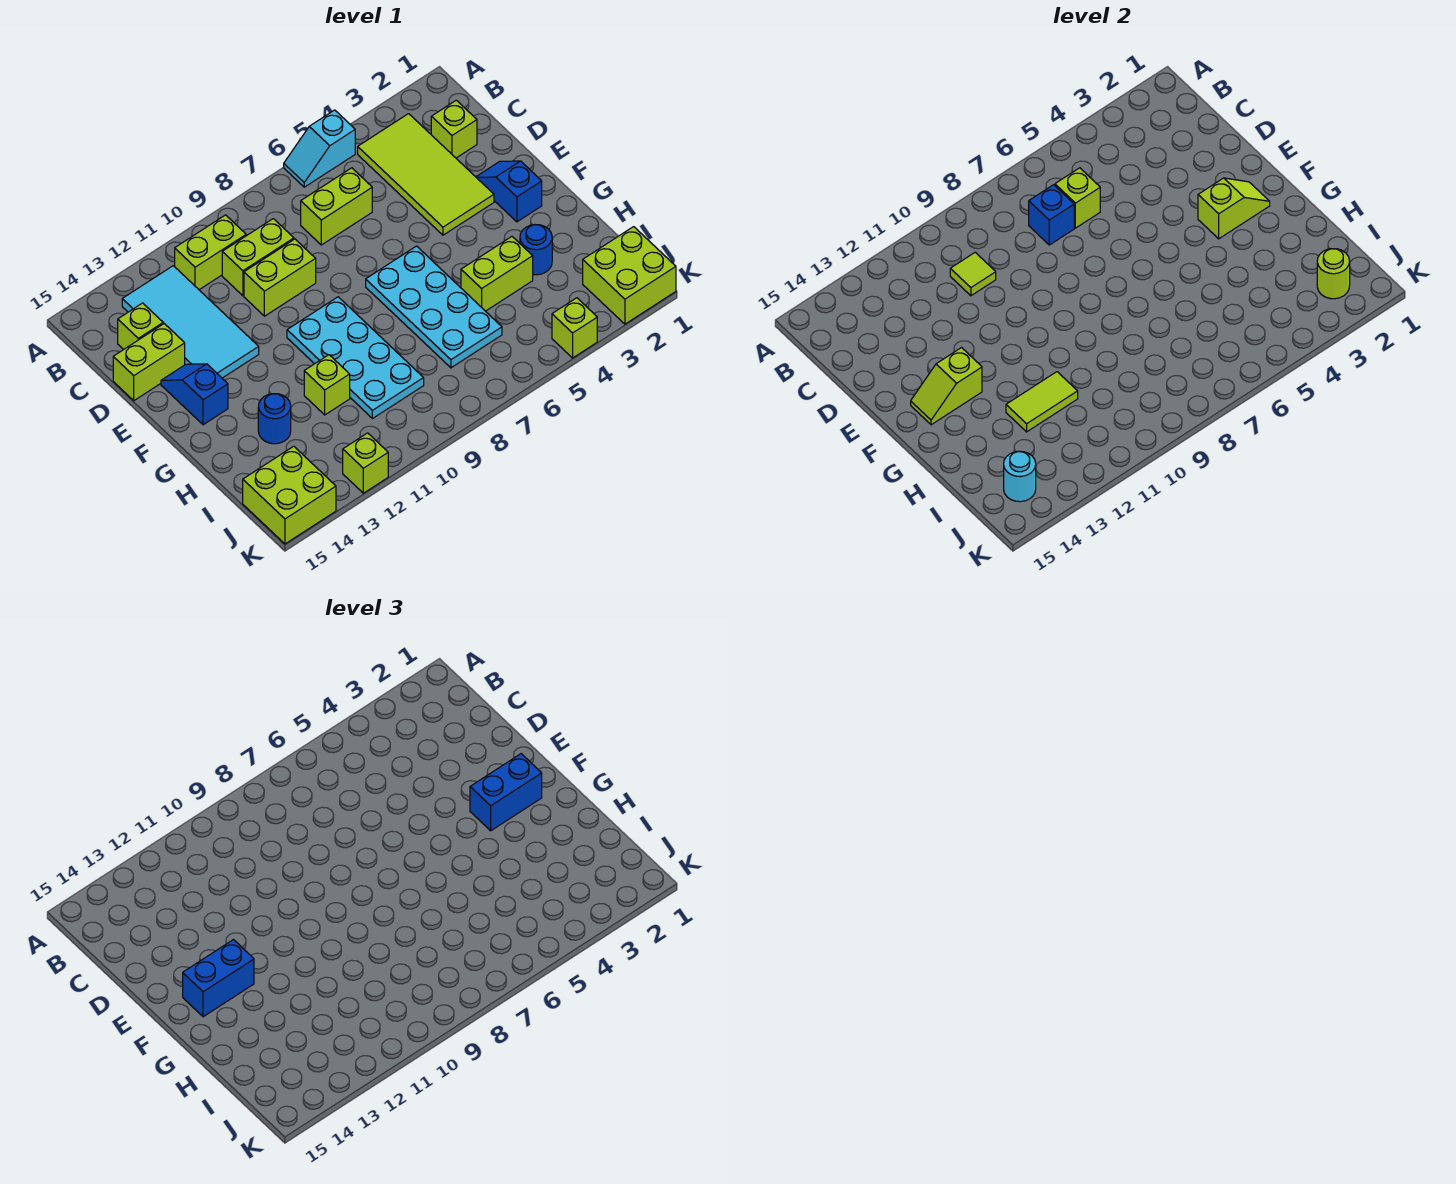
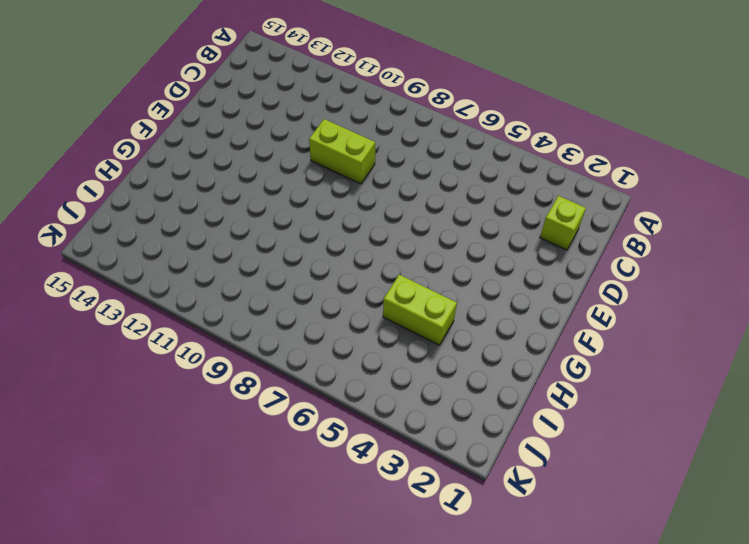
none -> cyan 1x2 slope [284,110,355,187]
none -> lime 2x4 tile [358,114,494,235]
none -> lime 1x2 brick [175,215,246,290]
none -> cyan 2x4 tile [122,266,259,378]

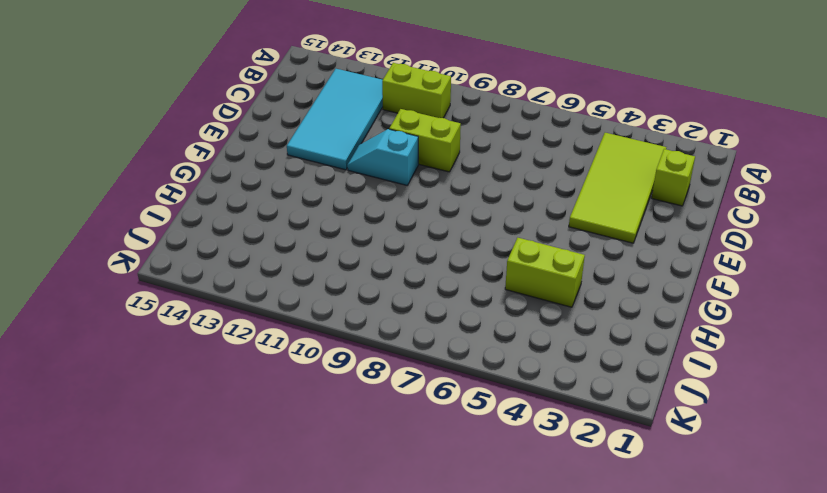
cyan 1x2 slope [347,129,418,185] -> cyan 1x2 slope moved to [284,110,355,187]
none -> lime 1x2 brick [301,168,372,245]
none -> lime 1x2 brick [222,219,294,296]
none -> lime 1x1 brick [118,303,163,350]
none -> lime 1x2 brick [113,324,185,401]

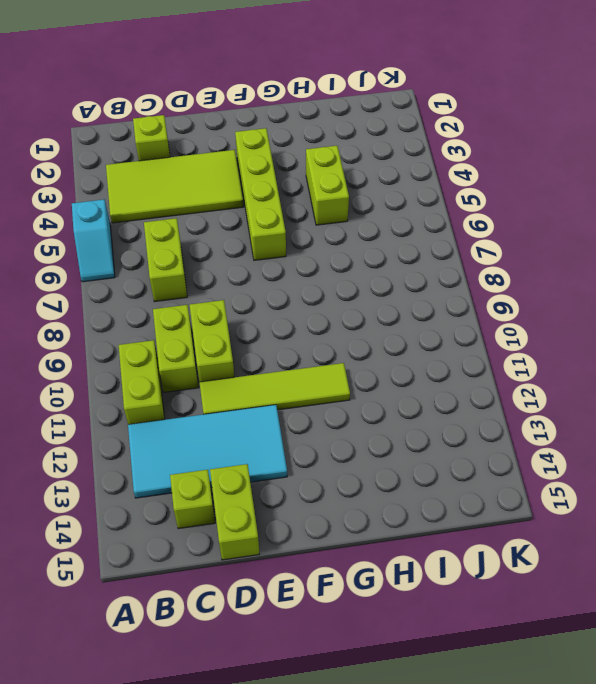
lime 1x4 tile [199,363,350,414] -> none
lime 1x4 brick [235,128,286,260] -> cyan 2x4 plate [366,246,502,368]
none -> blue 1x2 slope [476,161,542,222]
none -> blue 1x2 slope [161,364,228,425]
none -> cyan 2x4 plate [287,297,424,419]
none -> blue 1x1 round brick [520,225,552,275]

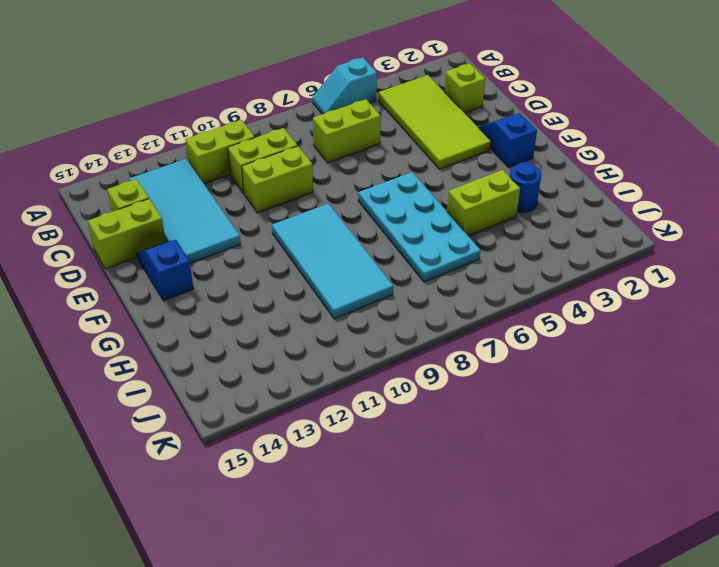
cyan 2x4 tile [272,203,393,319] -> cyan 2x4 plate [287,297,424,419]
none -> lime 1x1 brick [304,355,350,415]
none -> blue 1x1 round brick [258,394,291,444]
none -> lime 2x2 brick [583,227,676,324]
none -> lime 2x2 brick [243,446,336,544]

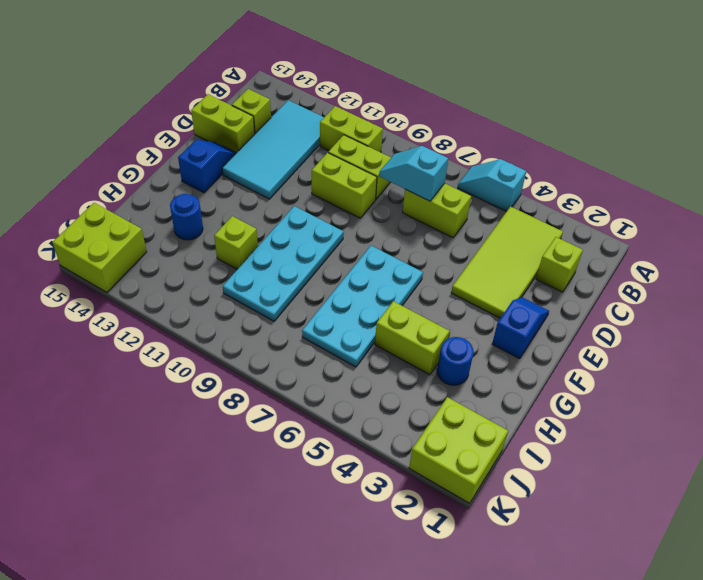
cyan 1x2 slope [379,146,448,201] -> blue 1x1 brick [1029,185,1074,245]
none -> lime 1x1 brick [552,298,597,358]
none -> lime 1x1 brick [343,433,388,493]
none -> lime 1x1 brick [1055,168,1100,228]
none -> lime 1x1 tile [950,252,996,296]

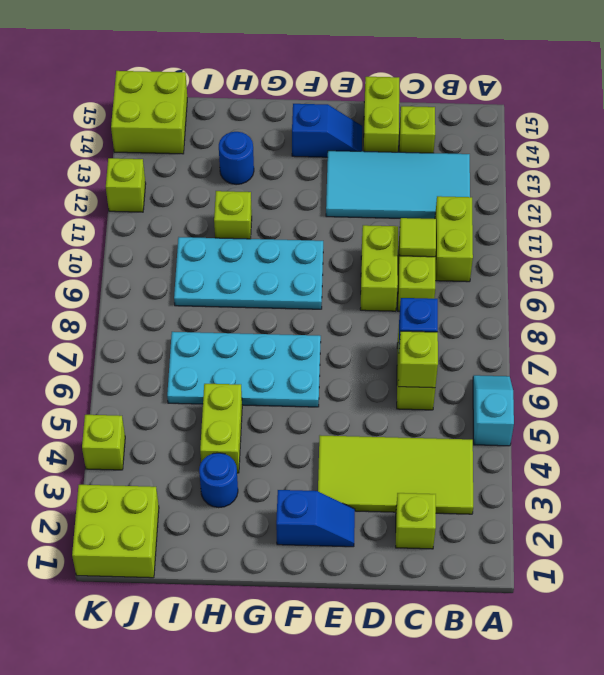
none -> lime 1x2 slope [1198,178,1270,239]
none -> lime 1x2 slope [911,348,982,425]
none -> lime 1x2 tile [1006,372,1078,432]
none -> lime 1x1 round brick [1317,249,1350,299]

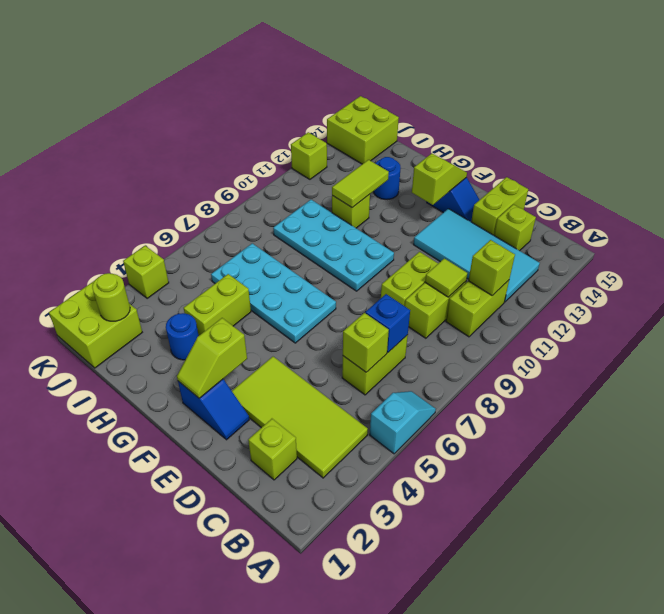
lime 1x1 brick [468,240,515,296] -> none
none -> cyan 1x1 round brick [1004,451,1036,502]
none -> blue 1x2 brick [470,754,542,831]
none -> blue 1x2 brick [183,940,254,1017]

